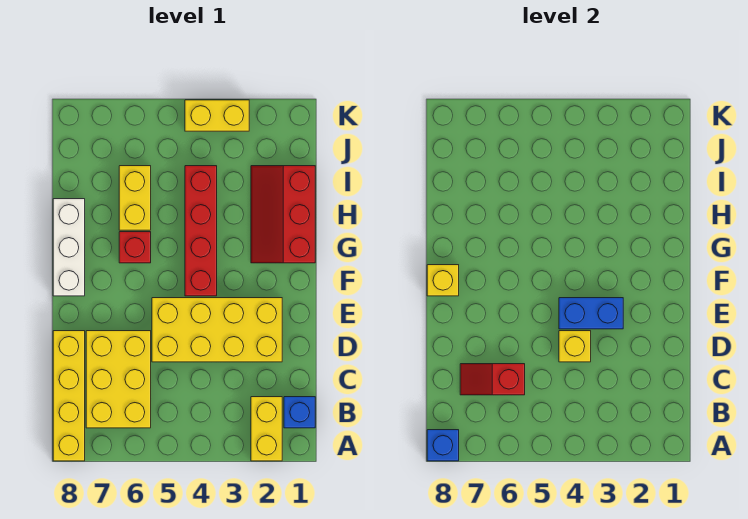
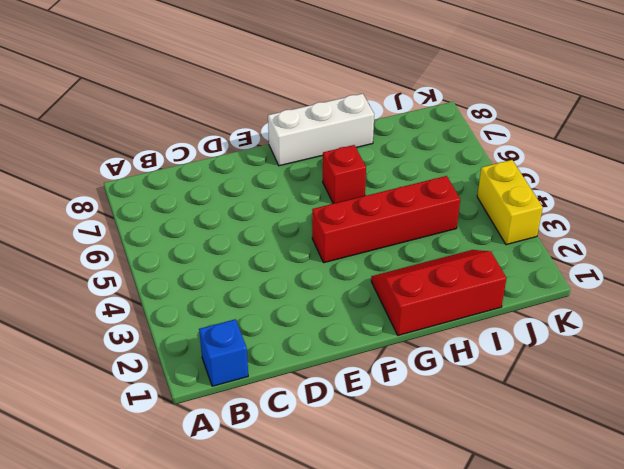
none -> yellow 1x2 brick [251,397,282,461]
none -> yellow 1x4 brick [53,331,85,461]
none -> yellow 2x3 brick [86,331,151,428]

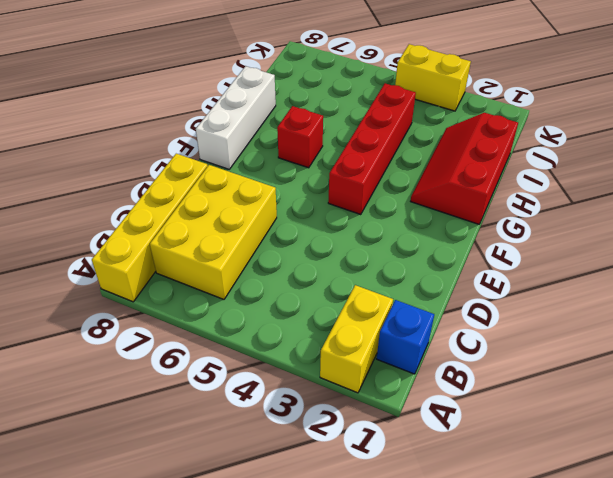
none -> yellow 2x4 brick [152,298,282,362]
none -> yellow 1x2 brick [119,166,151,230]
none -> blue 1x1 brick [427,430,459,461]

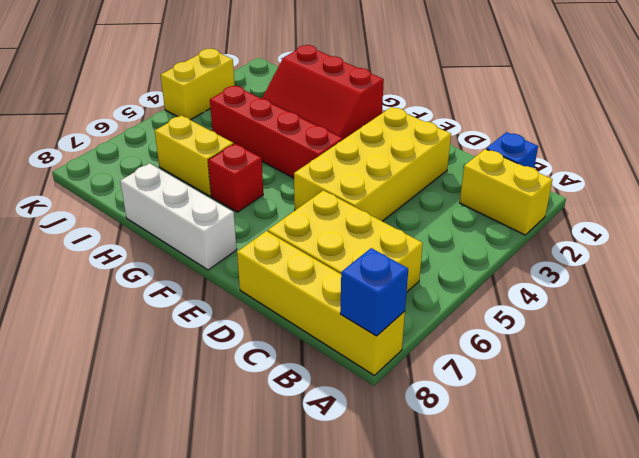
none -> red 1x2 slope [460,364,525,395]
none -> yellow 1x1 brick [559,331,591,362]
none -> blue 1x2 brick [559,298,623,329]

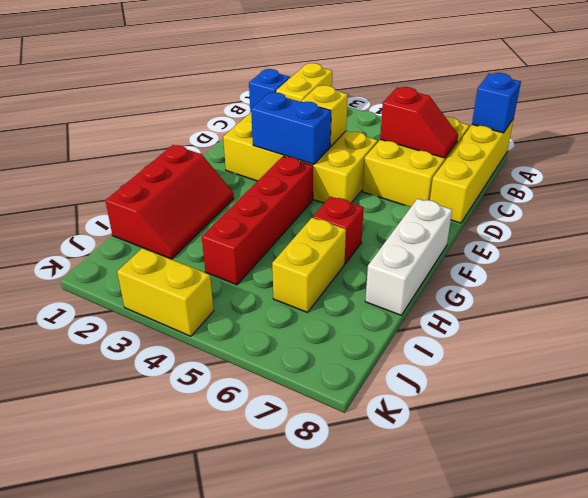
none -> yellow 1x1 brick [427,265,459,296]

